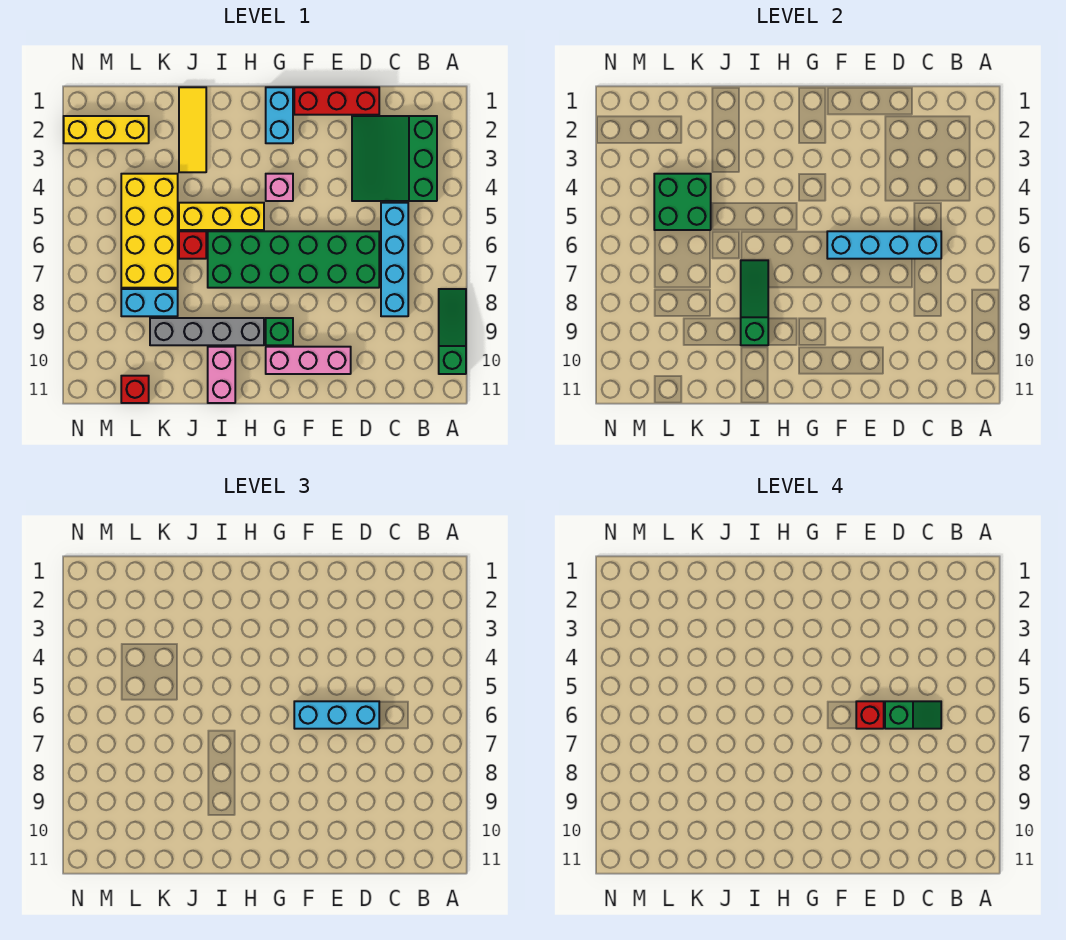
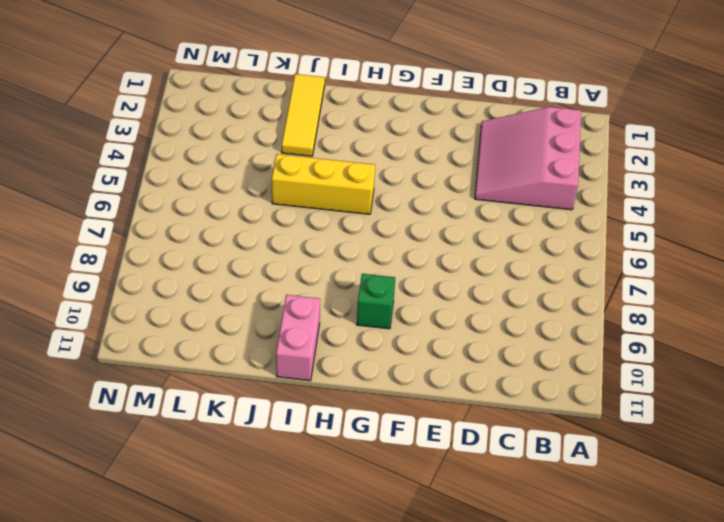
pink 3x3 slope [475,107,581,210] -> green 3x3 slope [352,116,437,201]
none -> green 1x3 slope [439,289,466,374]
none -> cyan 1x4 brick [381,203,408,316]
none -> red 1x3 brick [294,87,379,115]

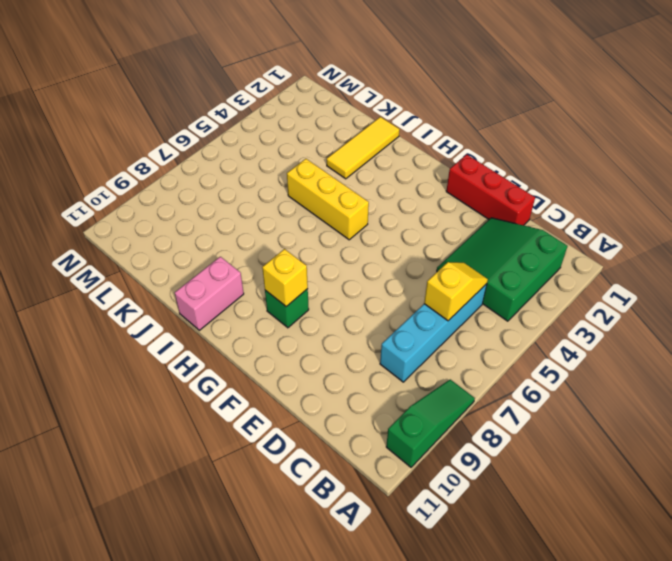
yellow 1x2 slope [424,262,488,321] -> cyan 1x4 brick [827,231,941,259]
yellow 1x1 brick [262,249,308,307] -> none
none -> green 2x6 brick [208,231,379,288]
none -> pink 1x3 brick [266,347,351,374]
none -> cyan 1x2 brick [266,87,293,143]

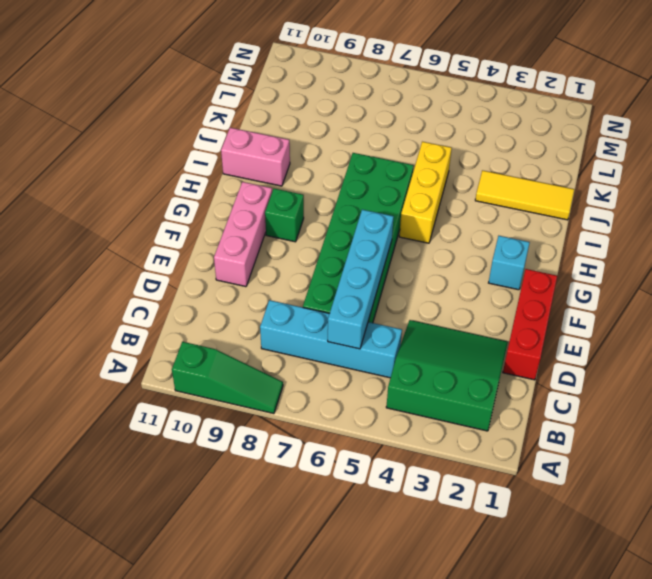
cyan 1x1 brick [489,236,530,290] -> cyan 1x2 brick [266,87,293,143]
none -> pink 1x1 brick [266,174,293,201]
none -> grey 1x4 brick [150,318,264,345]
none -> red 1x1 brick [179,231,206,259]

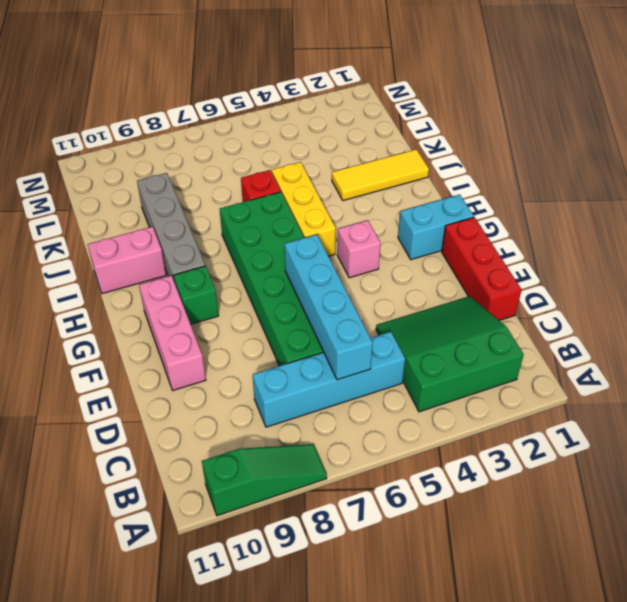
none -> yellow 2x4 brick [121,174,178,288]
none -> cyan 1x2 brick [121,289,178,316]
none -> yellow 1x3 brick [64,116,149,143]

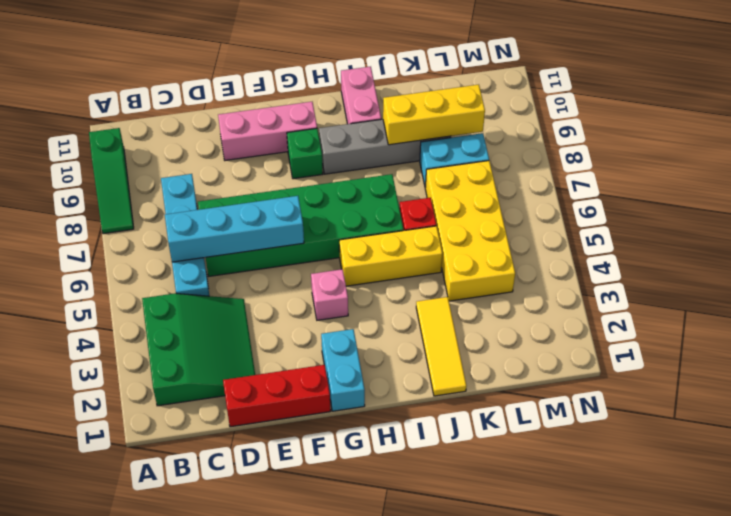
yellow 1x3 brick [383,85,485,145] -> yellow 1x3 brick moved to [64,116,149,143]
none -> red 1x1 brick [121,376,149,403]
none -> green 1x3 slope [741,260,768,345]
none -> green 2x2 brick [654,174,711,230]

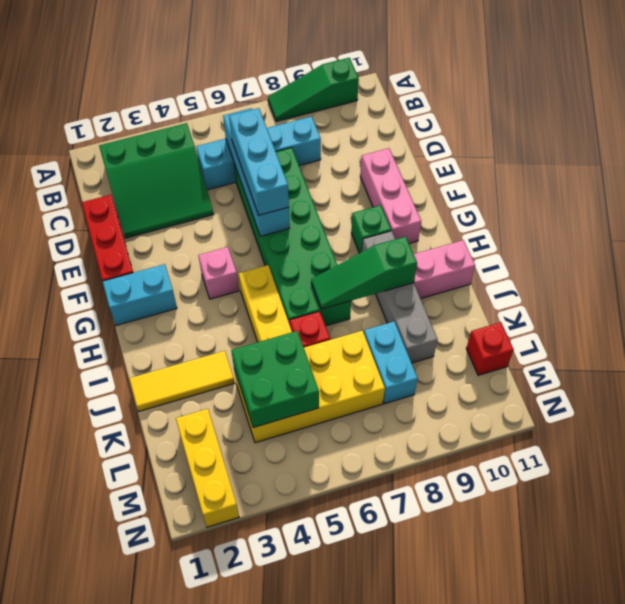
none -> green 1x2 slope [885,701,941,729]
none -> red 1x1 brick [856,701,884,729]

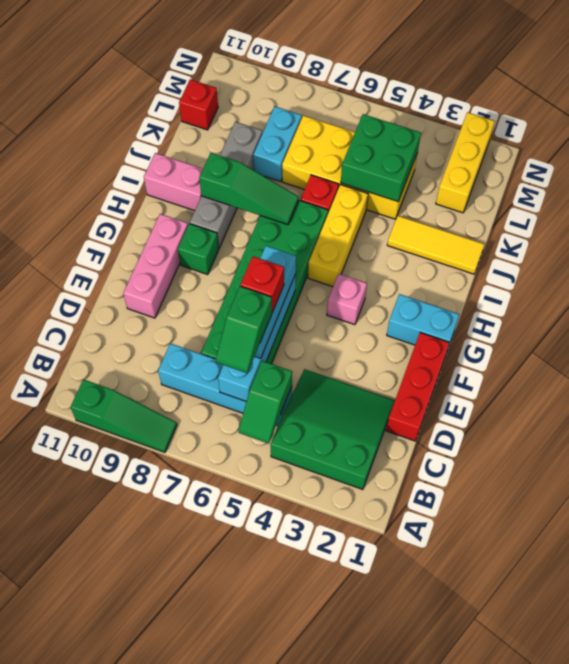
green 1x2 slope [239,361,292,444] -> none

